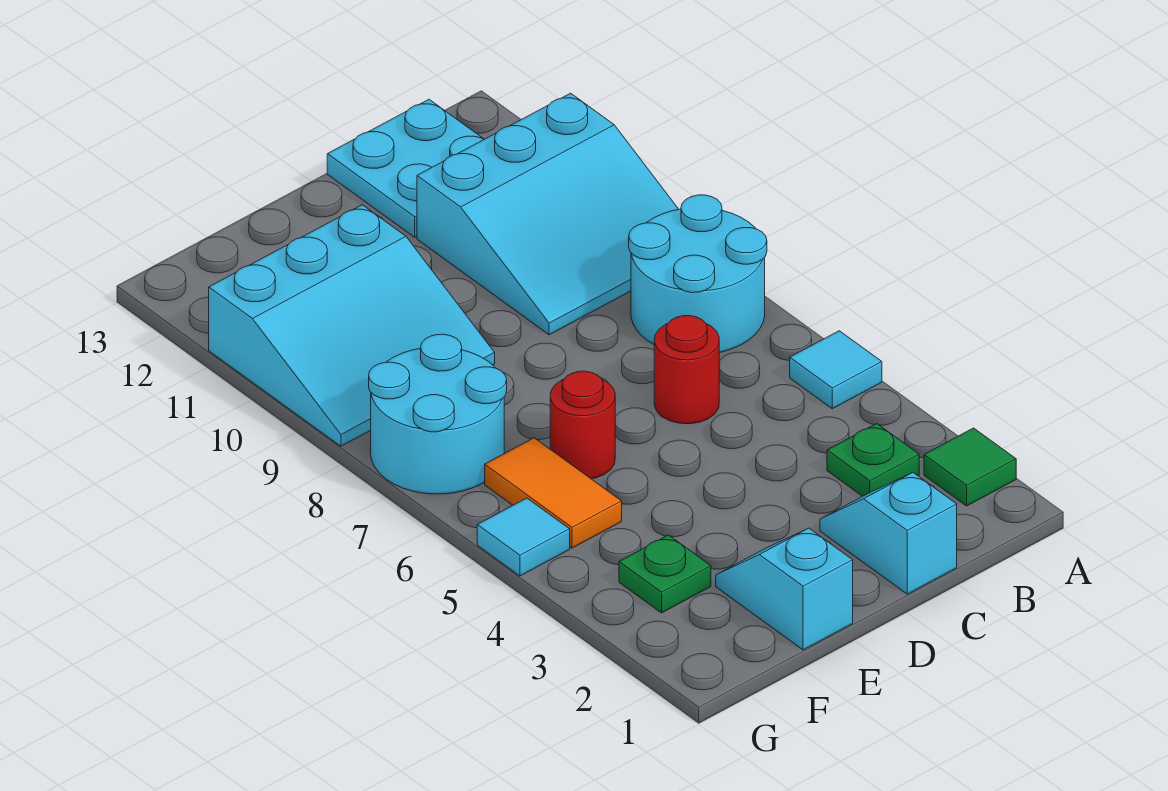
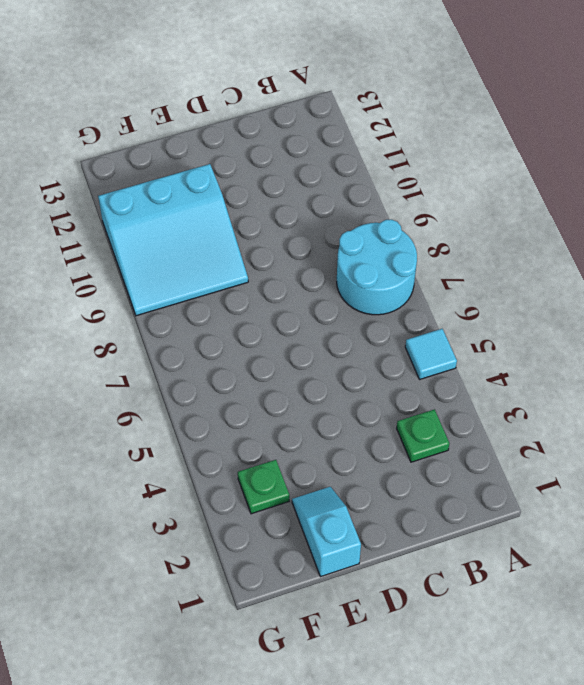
none -> green 1x1 tile [924,428,1016,506]
none -> cyan 3x3 slope [417,93,678,335]
none -> cyan 2x2 plate [327,99,484,237]

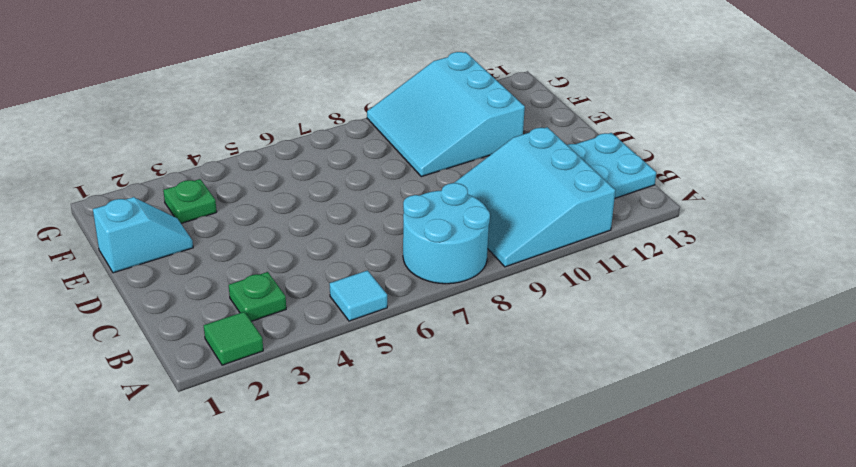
none -> cyan 1x2 slope [820,473,957,594]
none -> red 1x1 round brick [654,316,719,424]
none -> red 1x1 round brick [550,371,615,479]

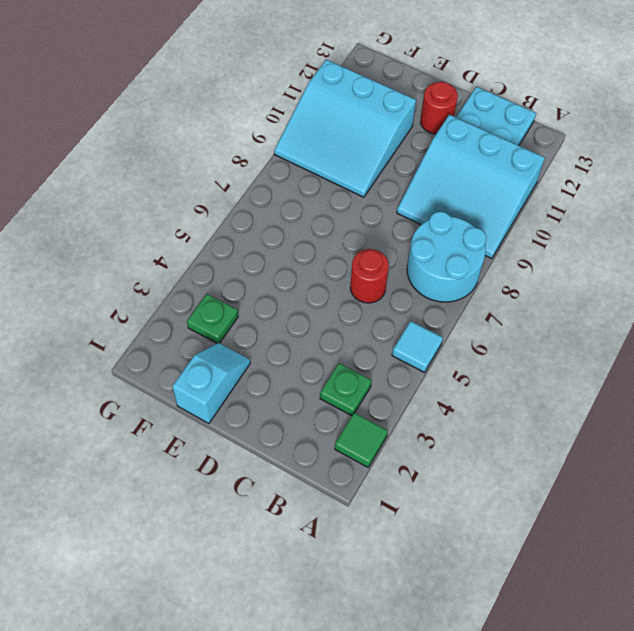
red 1x1 round brick [421,82,458,134] -> red 1x1 round brick moved to [550,371,615,479]
none -> cyan 1x2 slope [820,473,957,594]
none -> orange 1x2 tile [485,438,622,548]
none -> cyan 2x2 round brick [369,334,507,494]

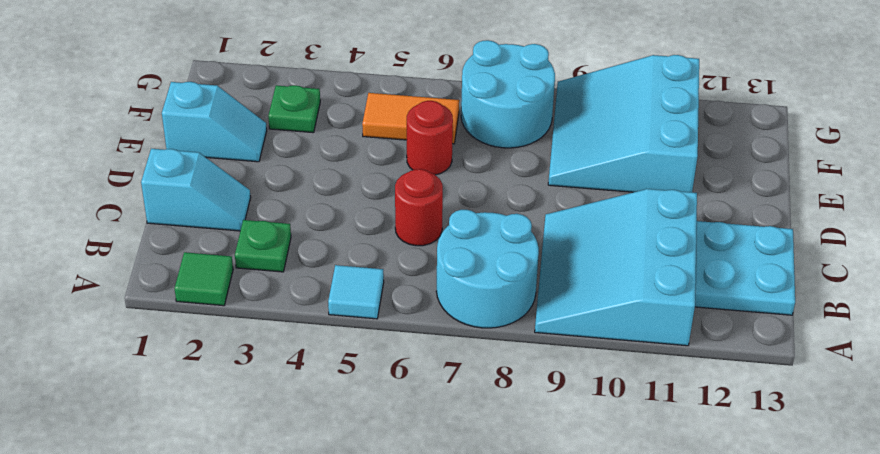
none -> cyan 1x1 tile [477,498,570,576]

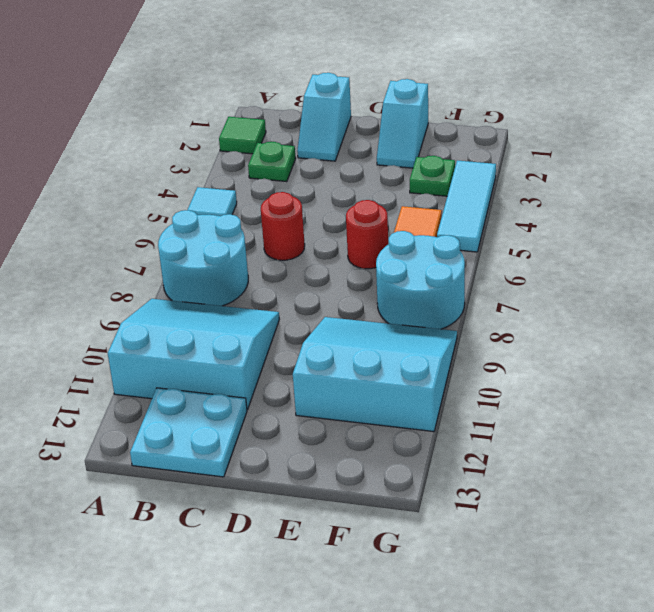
cyan 1x3 tile [437,160,496,252] -> cyan 1x1 tile [477,498,570,576]

